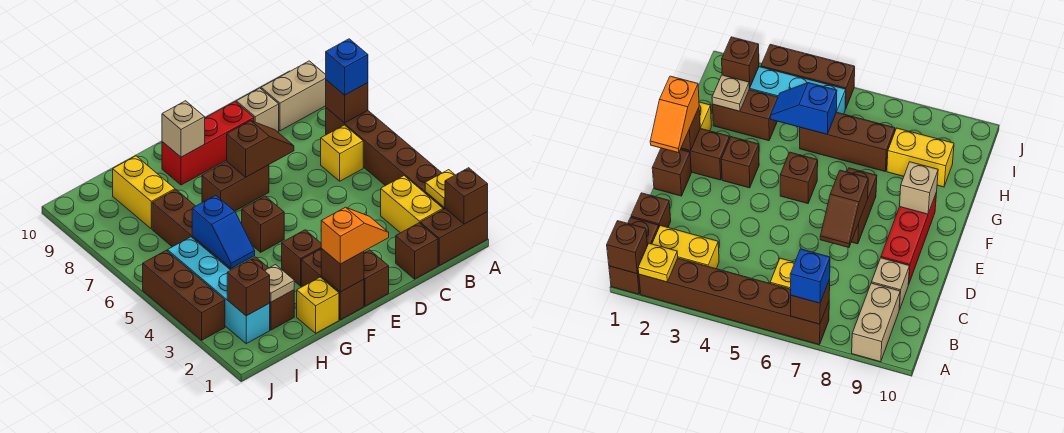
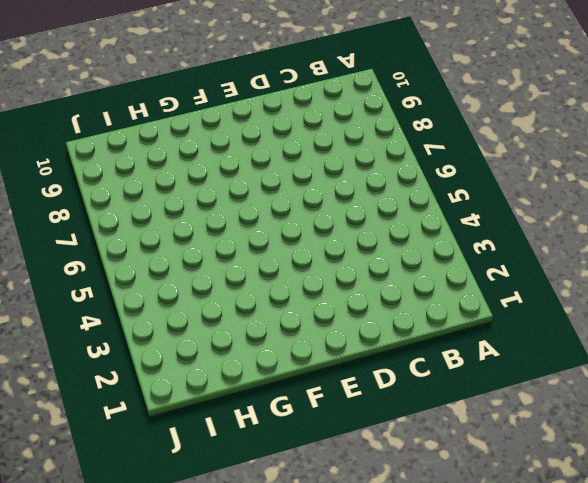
none -> brown 1x2 brick [420,209,488,265]
none -> brown 1x6 brick [326,108,445,209]
none -> tan 1x2 brick [261,61,326,131]
none -> yellow 1x2 brick [381,176,443,233]

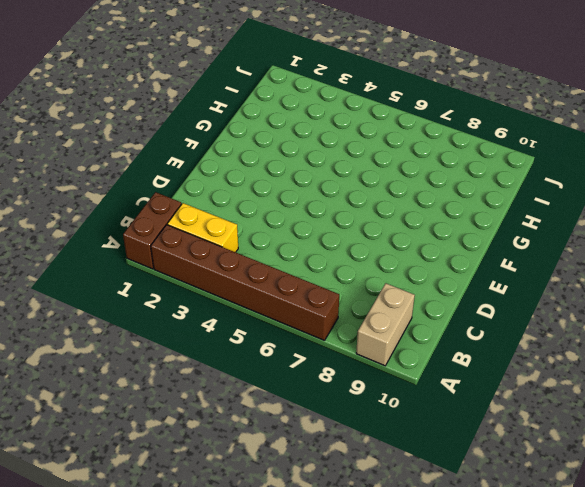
none -> yellow 1x1 brick [321,125,363,181]
none -> brown 1x1 brick [396,223,438,279]
none -> tan 1x1 brick [236,88,279,132]
none -> red 1x3 brick [162,102,254,185]

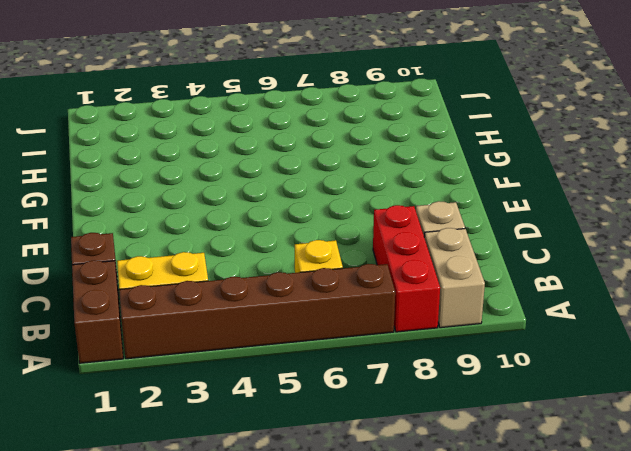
red 1x3 brick [373,205,440,332] -> red 1x3 brick moved to [162,102,254,185]
none -> brown 1x1 brick [364,250,389,306]
none -> brown 1x2 brick [202,162,269,211]
none -> brown 1x2 brick [301,249,364,320]
none -> brown 1x1 brick [282,230,321,286]

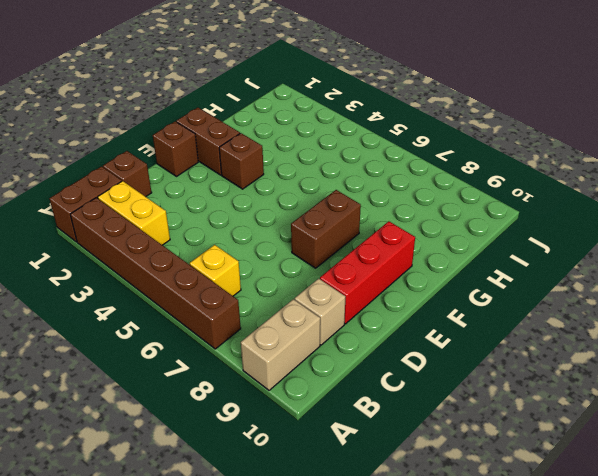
none -> brown 1x1 brick [242,196,284,252]
none -> yellow 1x1 brick [297,277,339,333]
none -> brown 1x2 brick [251,257,294,330]
none -> brown 1x3 brick [152,190,231,269]

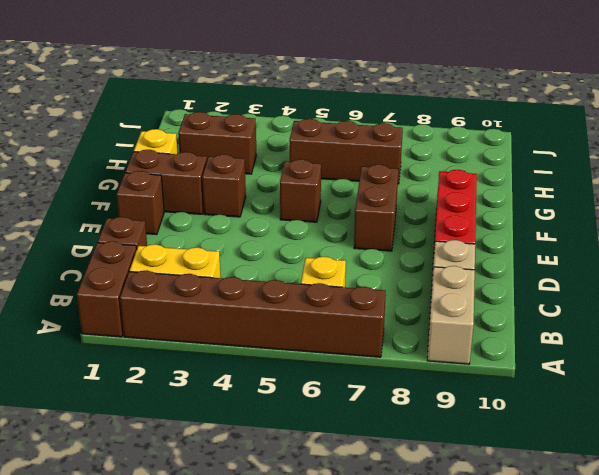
none -> yellow 1x2 brick [113,156,175,229]
none -> cyan 1x4 brick [167,237,270,344]
none -> brown 1x3 brick [143,250,225,340]
none -> brown 1x1 brick [445,168,488,224]

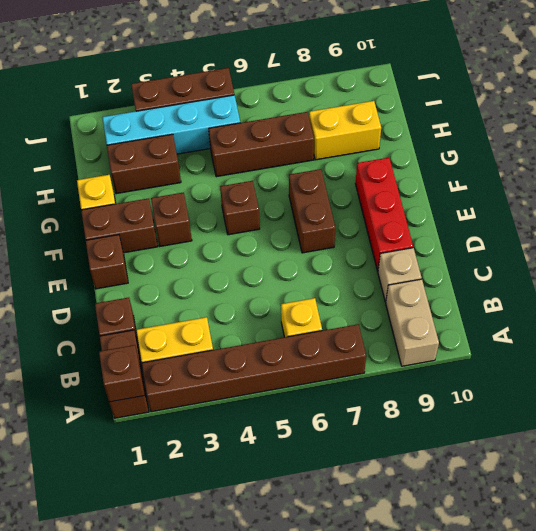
none -> yellow 1x1 plate [425,170,455,207]
none -> brown 1x1 brick [326,80,368,123]
none -> brown 1x2 slope [227,121,294,177]
none -> brown 1x1 brick [321,248,364,292]

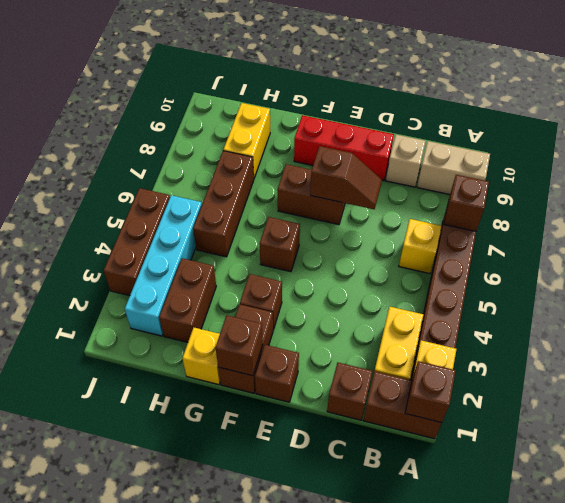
none -> tan 1x1 brick [162,101,205,157]
none -> tan 1x1 plate [264,265,294,302]
none -> blue 1x2 slope [192,195,255,268]
none -> brown 1x1 brick [227,259,270,316]

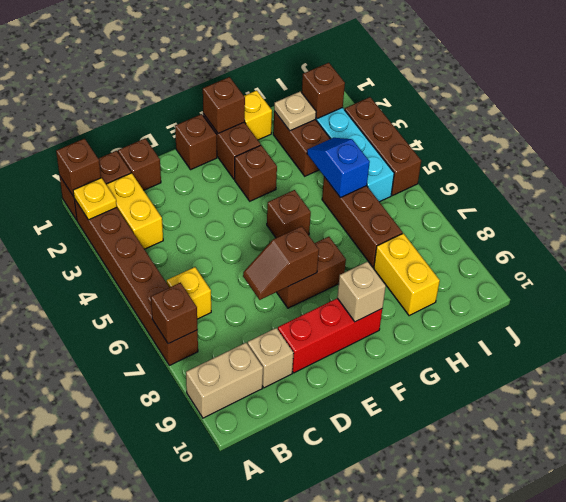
none -> blue 1x1 brick [326,39,368,95]
none -> orange 1x2 slope [321,207,389,264]

